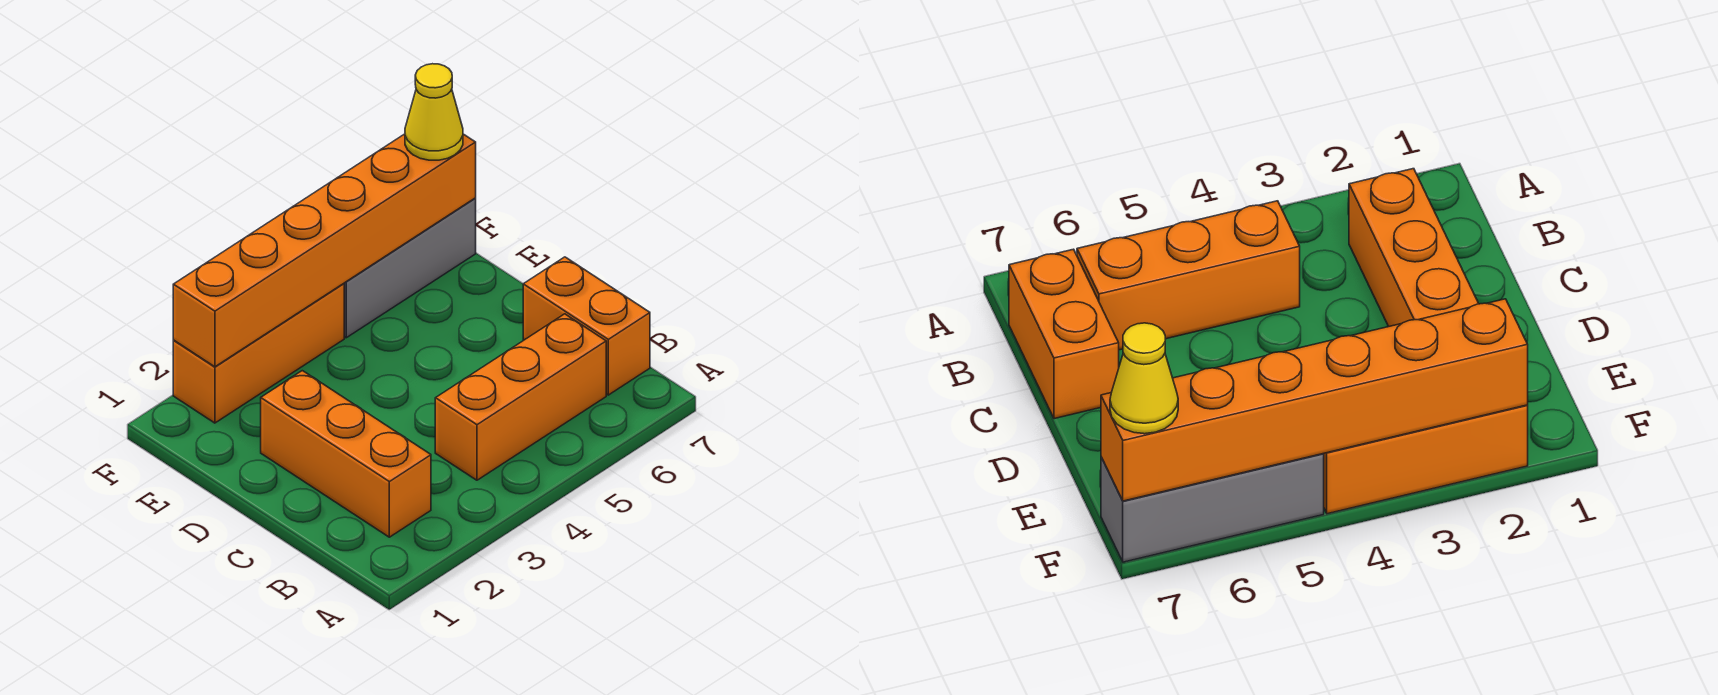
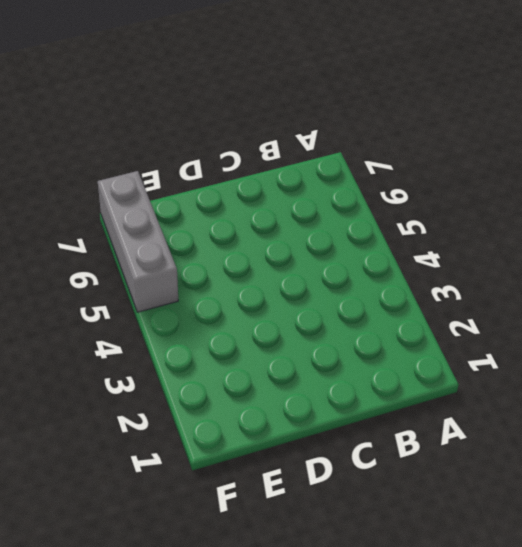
none -> orange 1x3 brick [261,371,431,537]
none -> orange 1x3 brick [435,314,606,480]

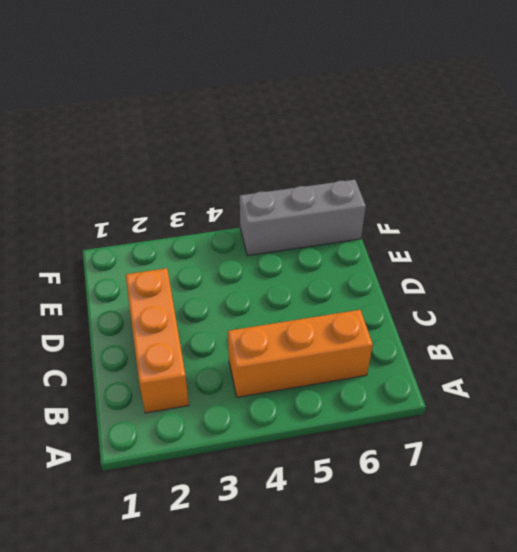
none -> orange 1x2 brick [523,257,650,395]
none -> orange 1x3 brick [173,284,344,423]

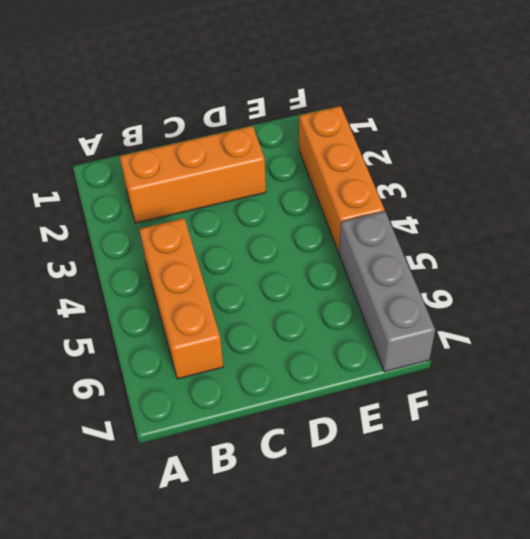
none -> orange 1x2 brick [523,257,650,395]
none -> orange 1x6 brick [173,134,476,367]

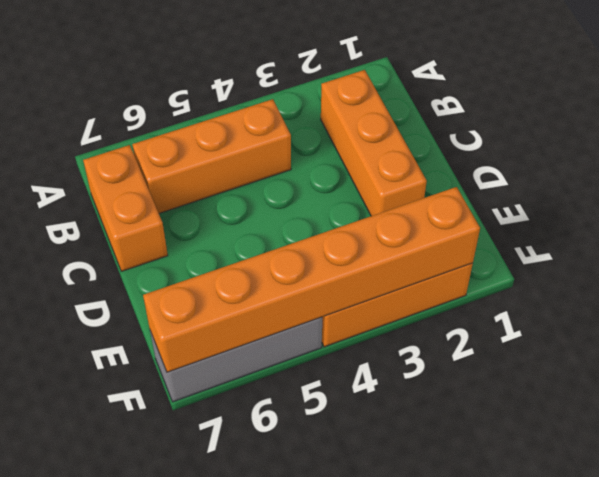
none -> yellow 1x1 cone [405,64,463,160]

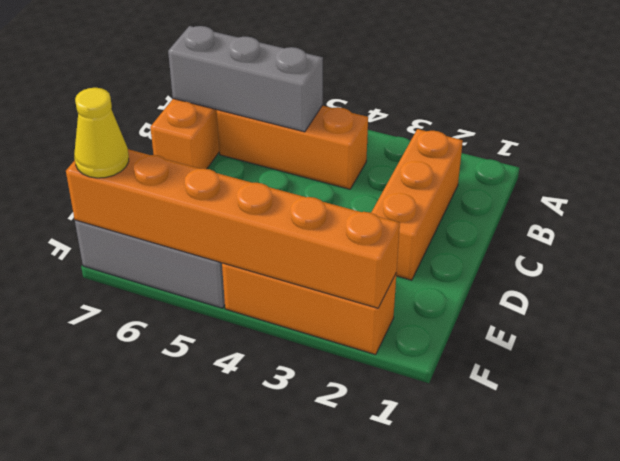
grey 1x3 brick [168,26,323,132] -> none

